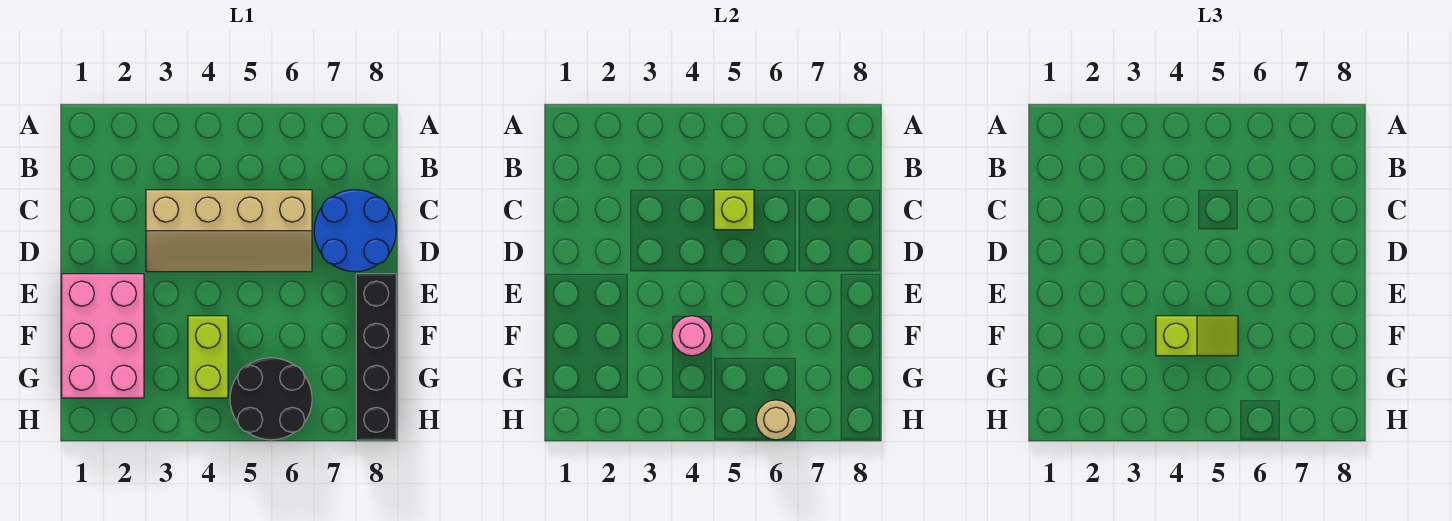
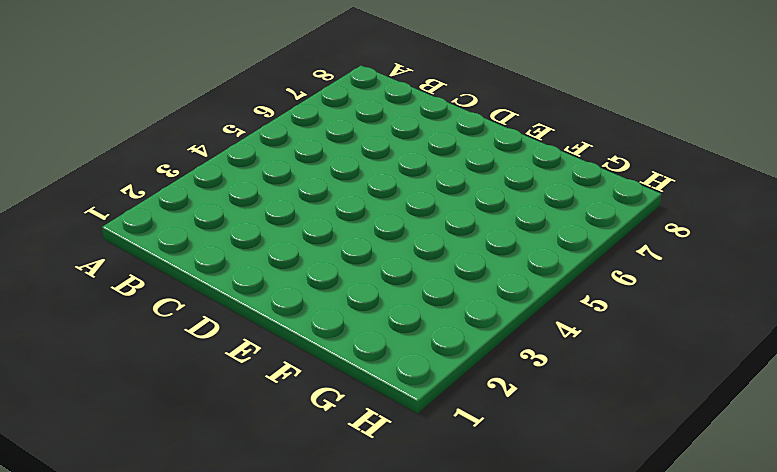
none -> tan 2x4 slope [146,190,312,272]
none -> blue 2x2 round brick [314,190,396,272]

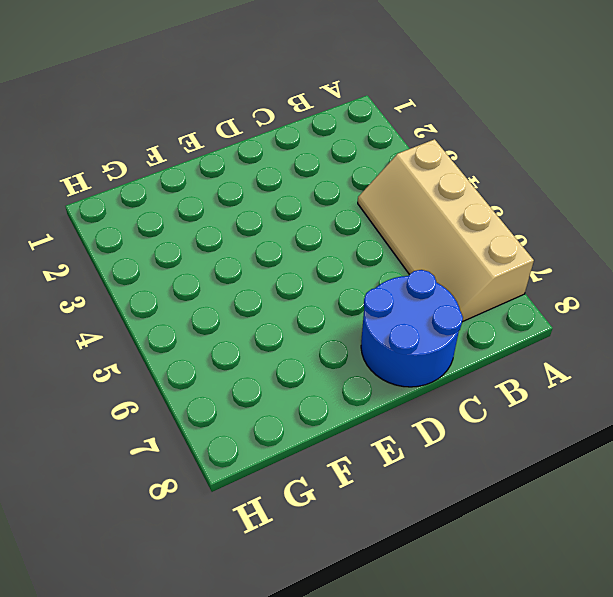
tan 2x4 slope [358,139,534,322] -> tan 2x4 slope moved to [146,190,312,272]
none -> pink 2x3 brick [62,274,144,398]
none -> black 1x4 brick [356,274,396,440]

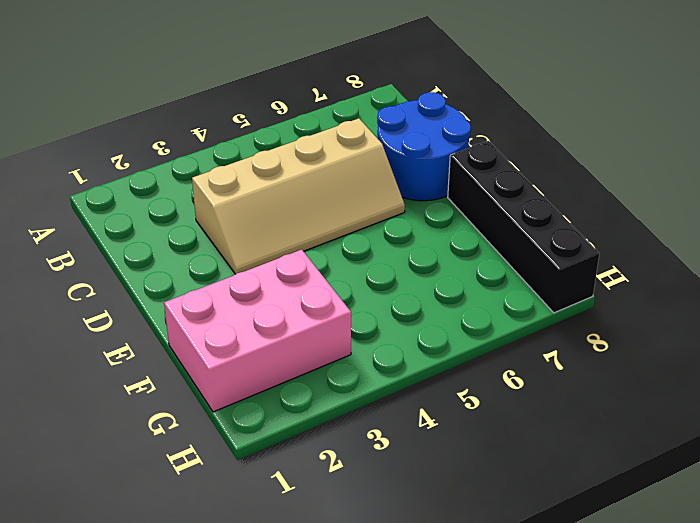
pink 2x3 brick [164,250,351,412] -> pink 2x3 brick turned to [62,274,144,398]
none -> lime 1x2 brick [188,316,228,398]
none -> black 2x2 round brick [230,358,312,440]

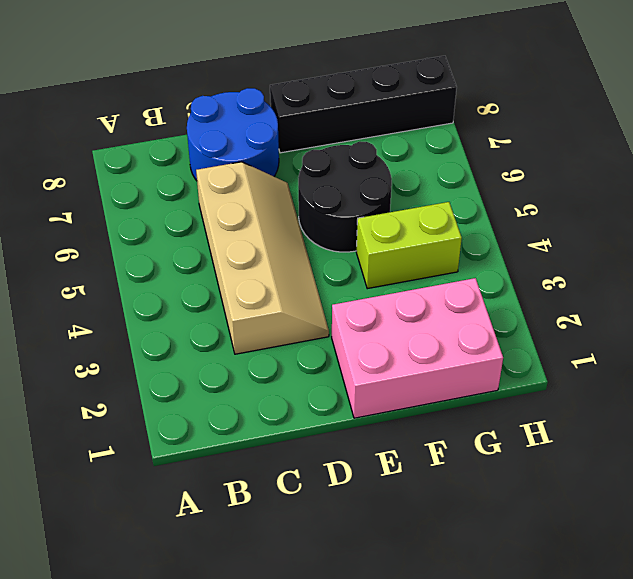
black 2x2 round brick [298,141,392,252] -> black 2x2 round brick moved to [230,358,312,440]
none -> lime 1x1 brick [714,190,754,230]
none -> pink 1x1 round brick [672,316,712,356]

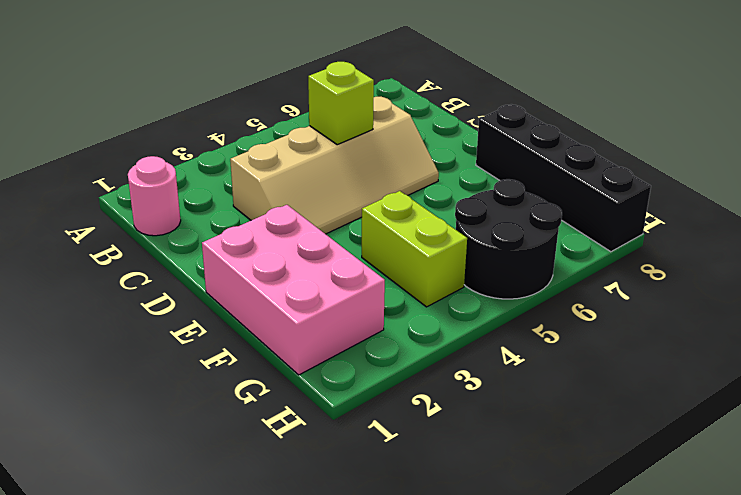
pink 1x1 round brick [128,156,181,236] -> pink 1x1 round brick moved to [672,316,712,356]
none -> blue 2x2 round brick [314,190,396,272]
none -> tan 1x1 round brick [756,400,796,440]

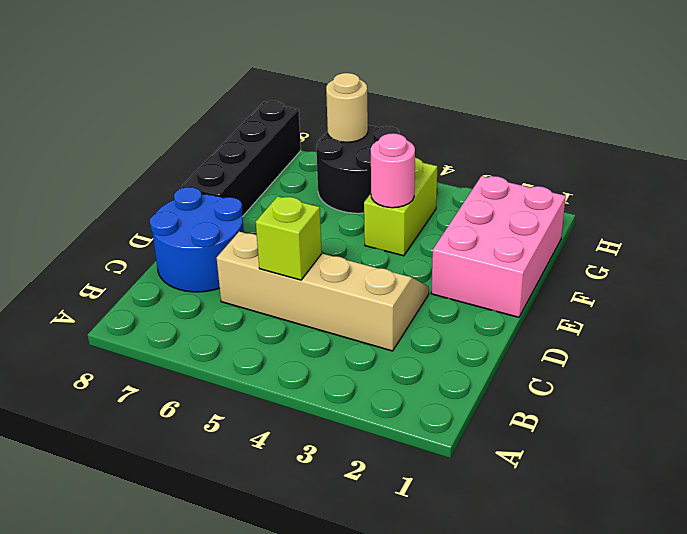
none -> lime 1x2 slope [1156,316,1238,356]

